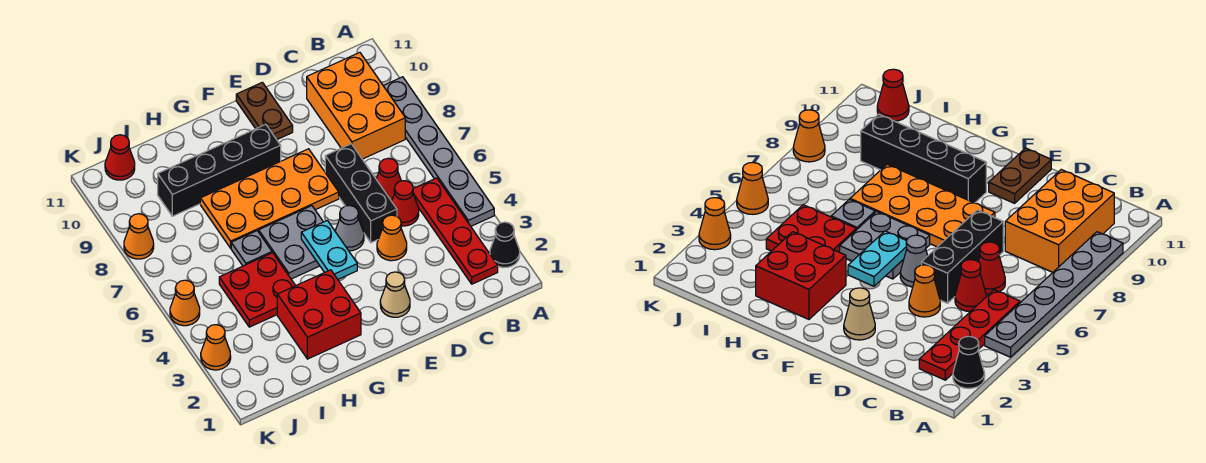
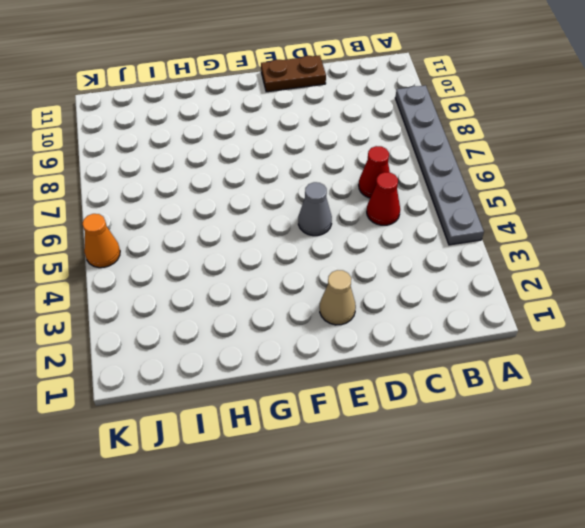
brown 1x2 plate [261,55,326,92] -> brown 1x2 plate turned to [236,82,293,140]
none -> black 1x1 cone [490,222,520,268]
none -> red 1x4 plate [413,178,498,284]
none -> orange 2x3 brick [307,52,405,159]

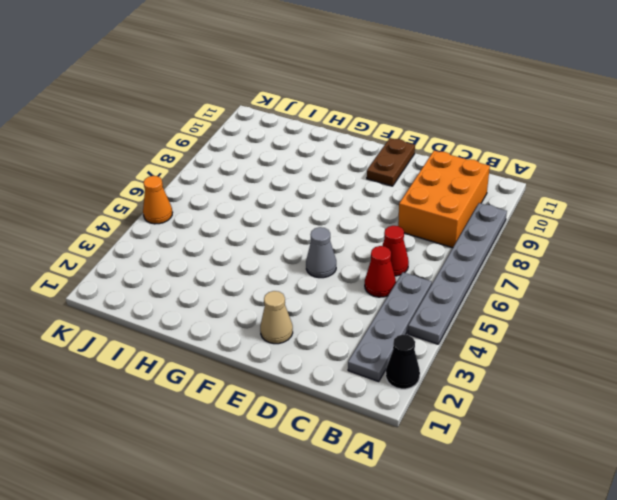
grey 1x4 plate [348,272,432,381] -> red 1x4 plate [413,178,498,284]
none -> orange 1x1 cone [377,215,407,261]
none -> black 1x3 brick [325,144,397,243]
none -> orange 2x4 plate [200,149,339,248]

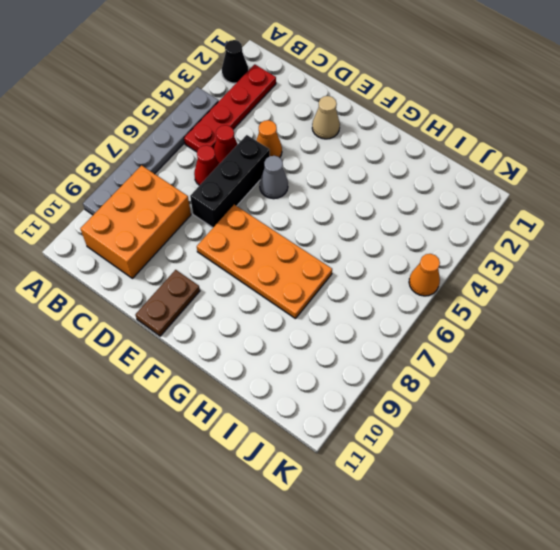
none -> grey 2x2 plate [259,206,323,279]
none -> black 1x4 brick [158,124,281,216]
none -> red 2x2 brick [277,270,361,359]

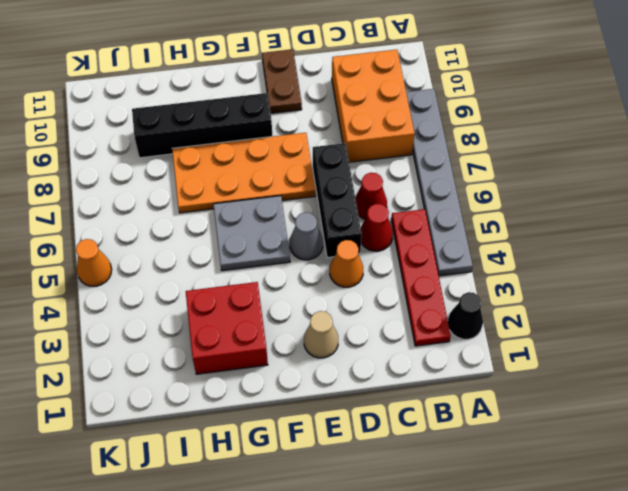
none -> red 2x2 plate [219,253,296,327]
none -> grey 1x1 plate [231,231,272,266]
none -> red 1x1 cone [105,135,135,180]

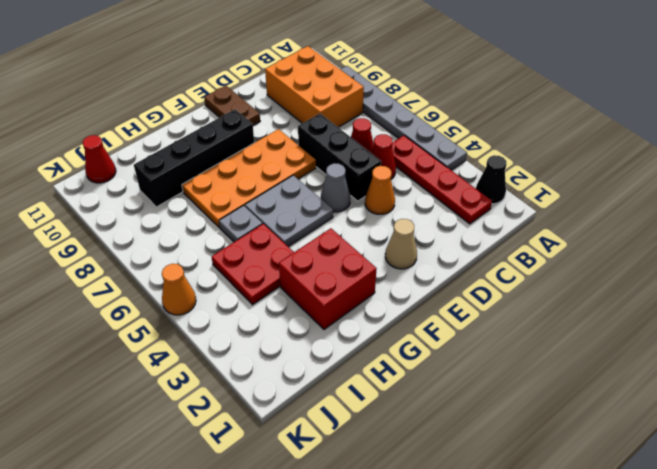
none -> orange 1x1 cone [201,325,231,370]
none -> orange 1x1 cone [124,214,154,259]
none -> cyan 1x2 plate [301,221,357,279]

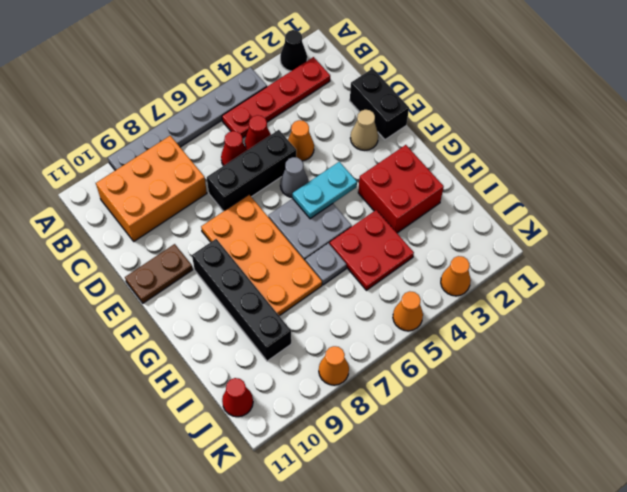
black 1x2 brick [350,68,409,140] -> none

